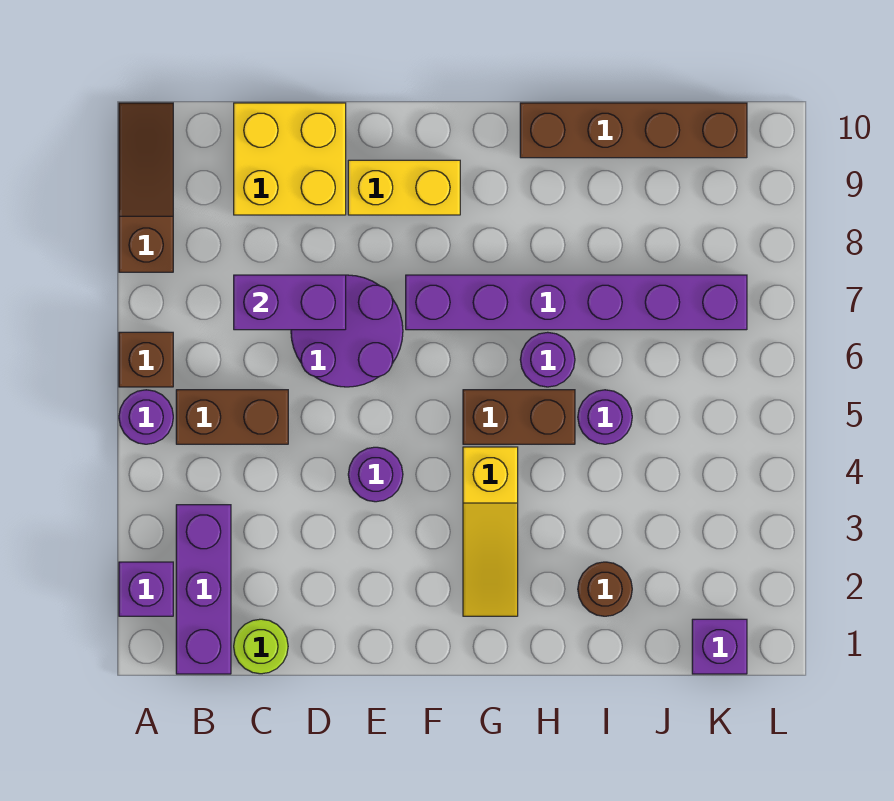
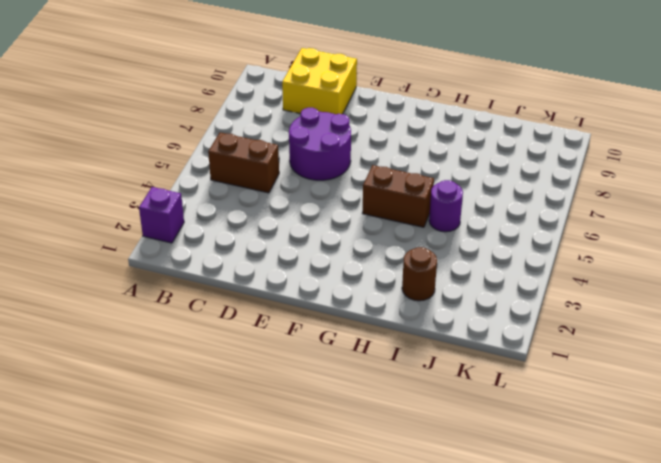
none -> purple 1x1 round brick [119,390,173,444]
none -> brown 1x1 brick [119,332,173,387]
none -> brown 1x3 slope [119,103,173,272]

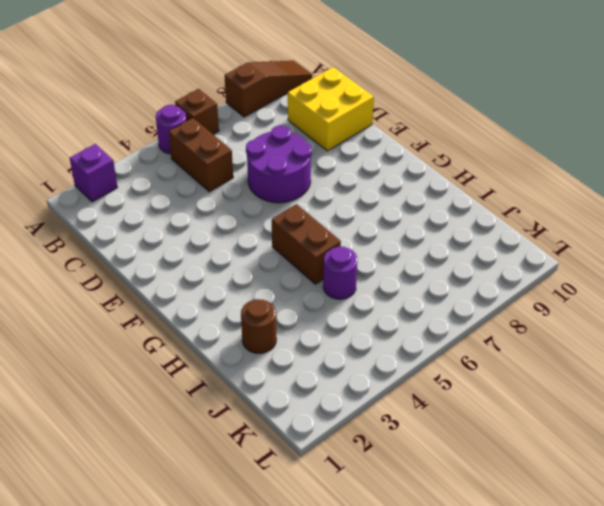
none -> purple 1x3 brick [176,505,231,674]
none -> lime 1x1 round brick [234,619,288,674]
none -> purple 1x1 round brick [348,447,403,502]

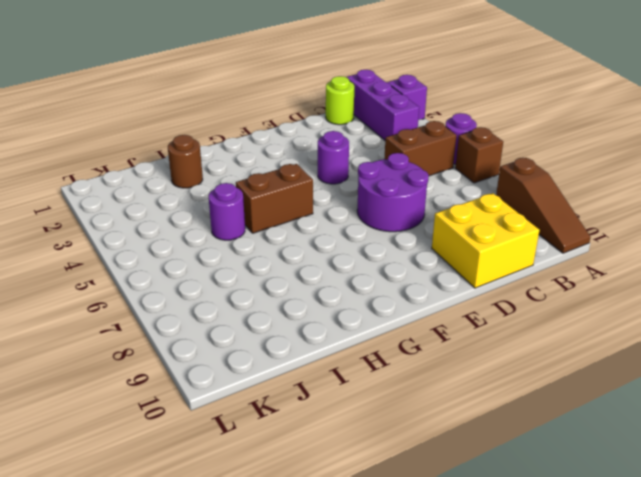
none -> yellow 1x2 brick [348,160,460,215]
none -> purple 1x6 brick [406,275,747,330]
none -> yellow 1x3 slope [463,447,518,616]

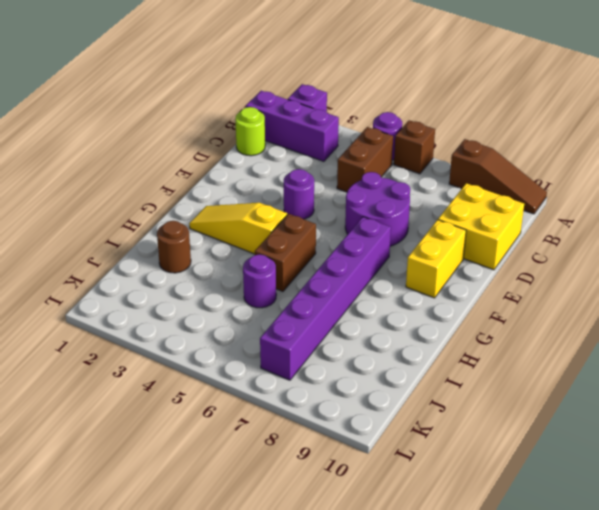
none -> purple 1x1 round brick [520,332,575,387]
none -> brown 1x4 brick [520,103,747,158]
none -> purple 1x1 brick [692,619,747,674]

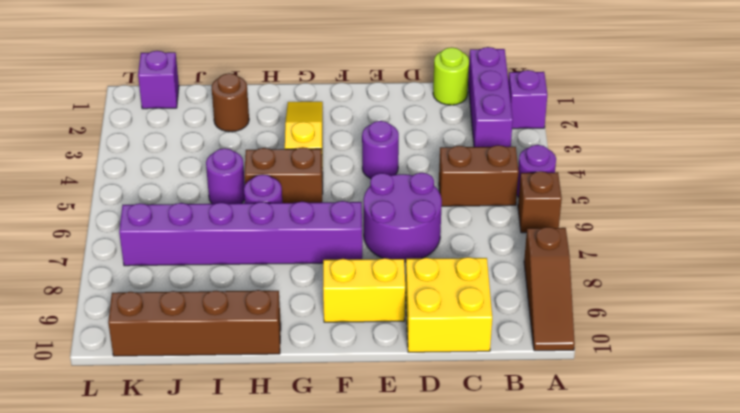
none -> purple 1x2 brick [234,275,346,330]

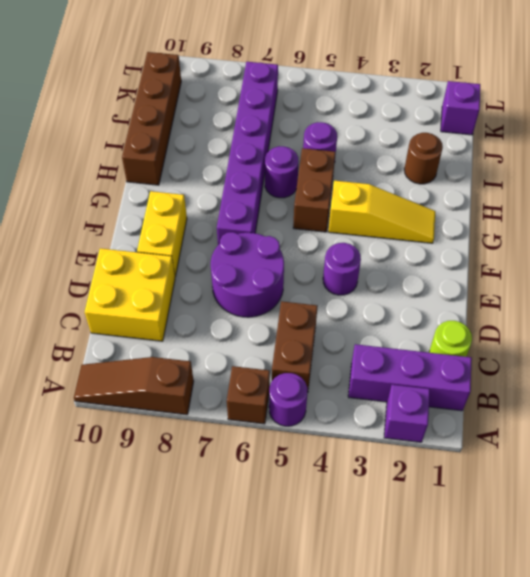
none -> purple 1x2 brick [234,275,346,330]

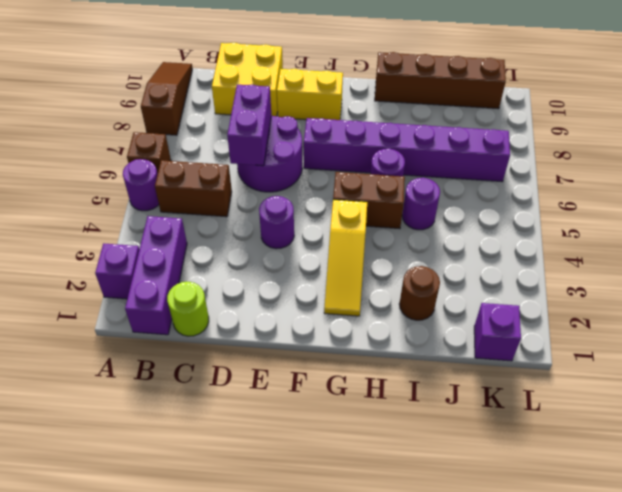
purple 1x2 brick [227,85,271,166] -> purple 1x2 brick turned to [234,275,346,330]

